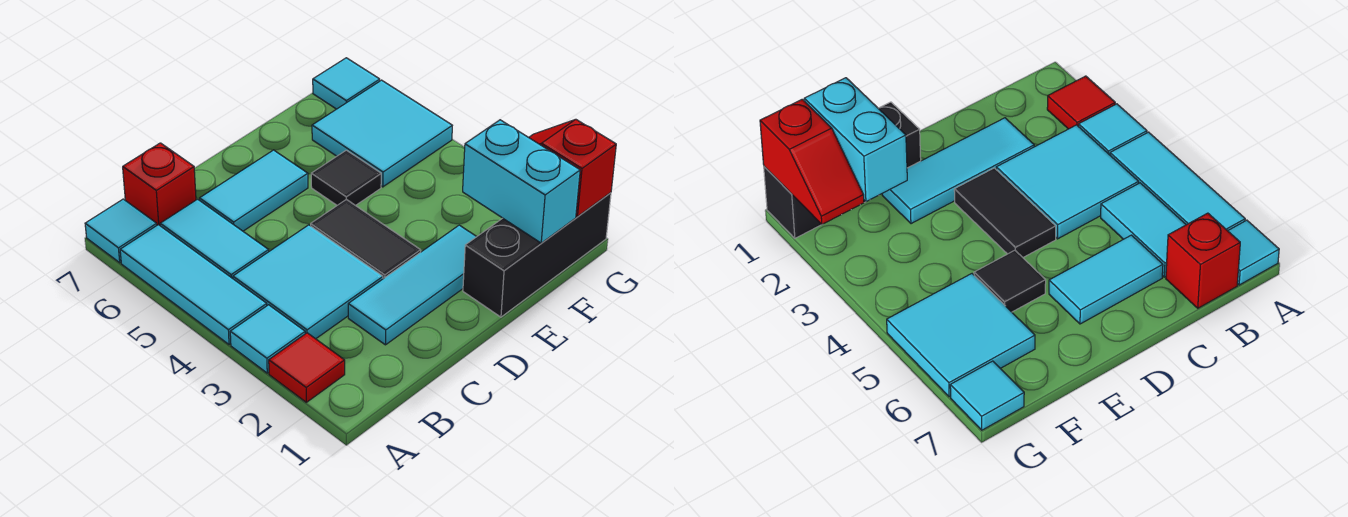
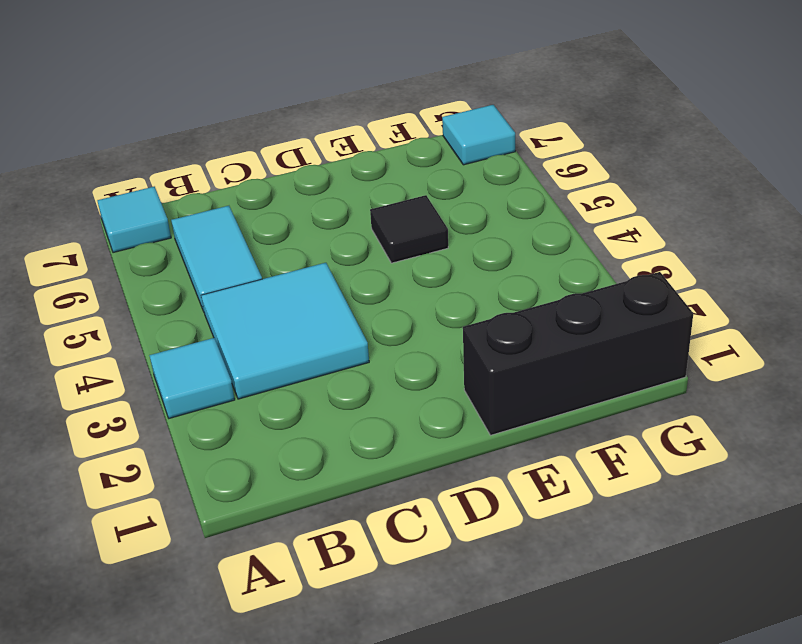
none -> red 1x1 tile [269,333,345,402]
none -> cyan 1x3 tile [120,225,267,345]
none -> red 1x1 brick [123,143,196,225]

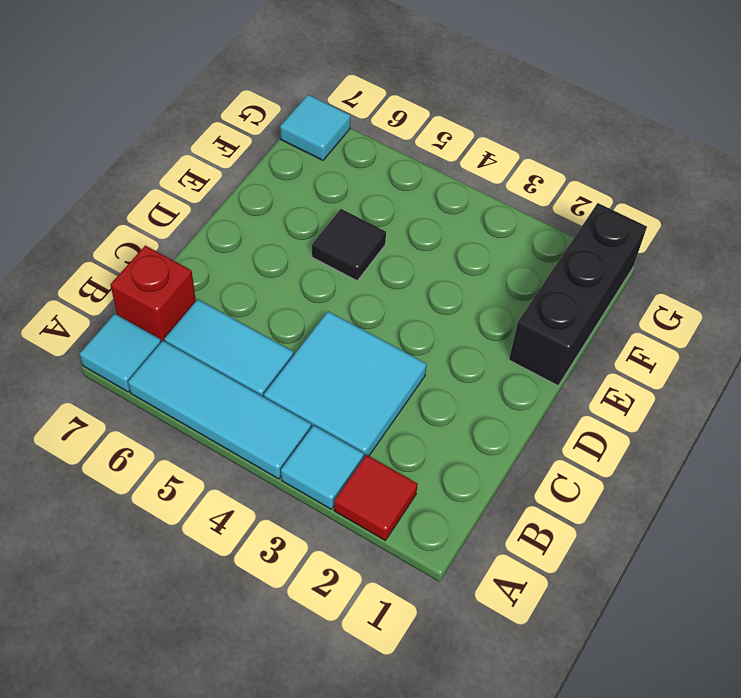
none -> cyan 1x3 tile [348,225,477,345]
none -> cyan 1x2 tile [200,150,308,231]
none -> black 1x2 tile [311,199,421,279]

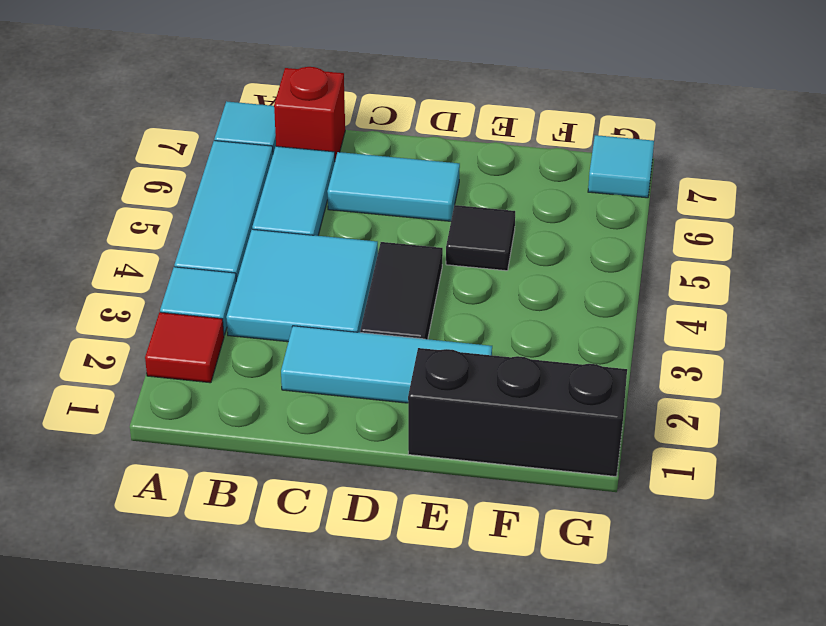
none -> cyan 2x2 tile [312,80,452,187]
none -> cyan 1x2 brick [463,120,580,243]
none -> red 1x2 slope [529,119,616,217]

